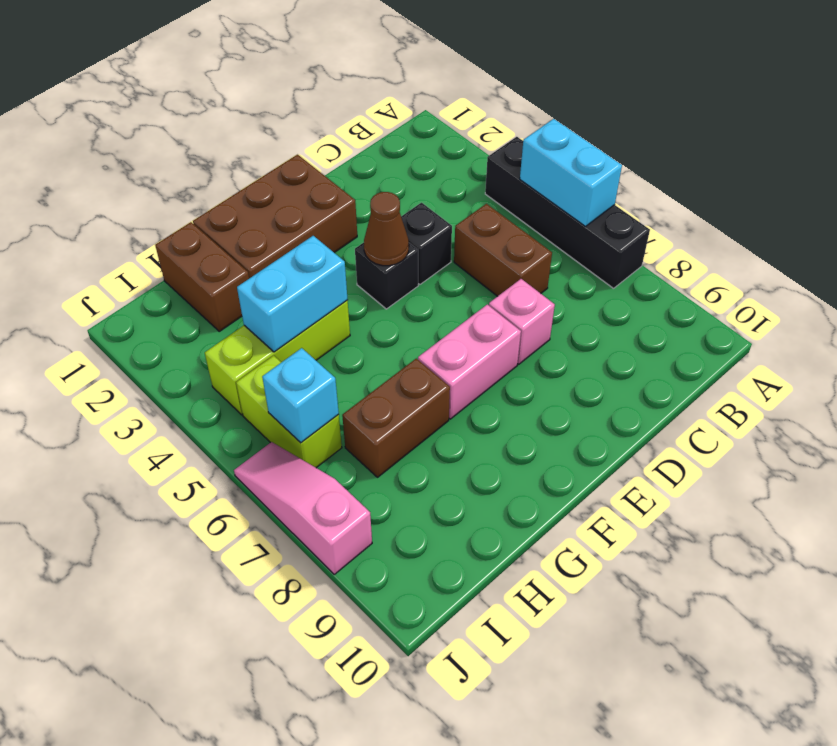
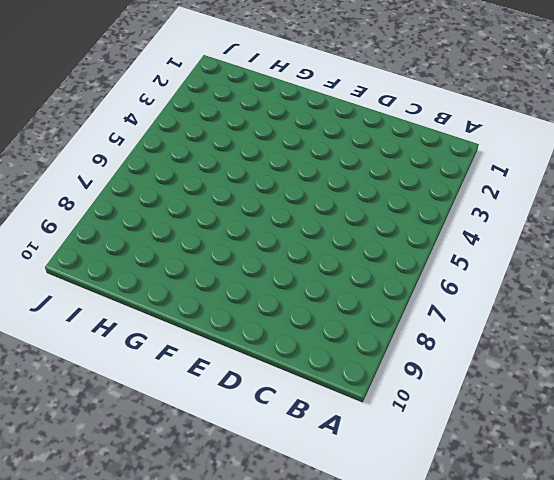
none -> black 1x4 brick [485,137,650,288]
none -> brown 1x2 brick [454,204,552,296]
none -> black 1x1 brick [401,203,452,284]

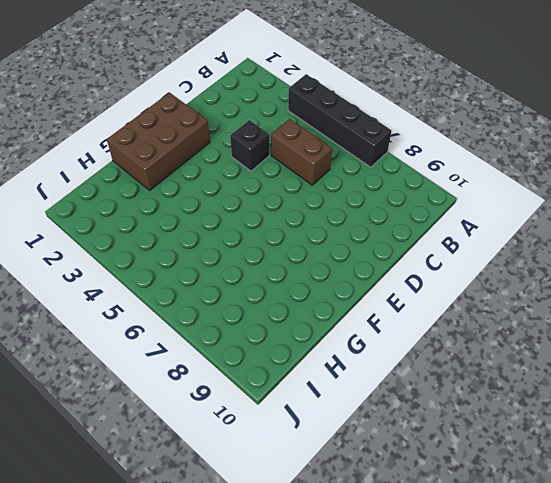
none -> pink 1x1 brick [489,279,555,364]
none -> black 1x1 brick [355,243,418,309]
none -> pink 1x2 brick [418,304,521,419]

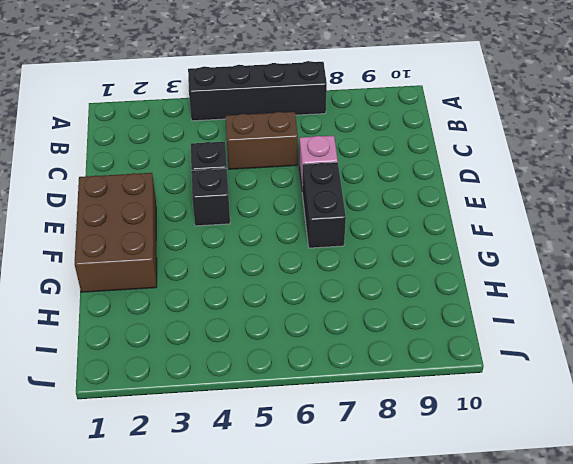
black 1x2 brick [302,162,346,248] -> pink 1x2 brick [418,304,521,419]
none -> lime 1x3 brick [205,300,350,415]
none -> brown 1x2 brick [342,358,450,477]
none -> brown 1x2 brick [155,222,249,331]

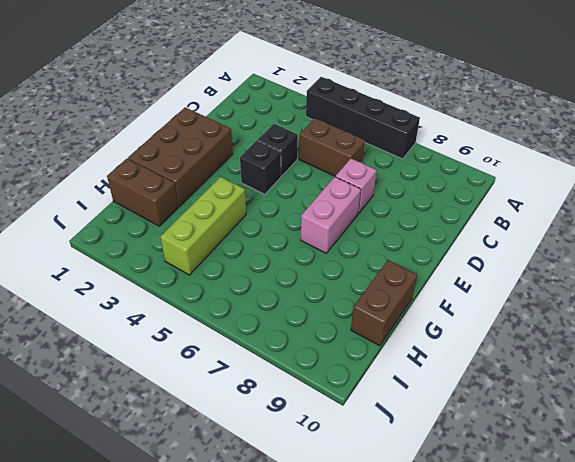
brown 1x2 brick [351,260,417,346] -> brown 1x2 brick moved to [342,358,450,477]
none -> lime 1x2 brick [236,355,342,468]
none -> pink 1x3 slope [234,442,372,574]
none -> cyan 1x2 brick [520,119,622,226]

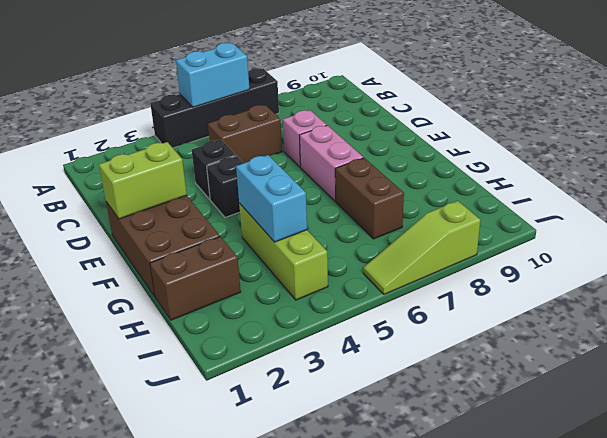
lime 1x2 brick [99,142,187,219] -> lime 1x2 brick moved to [236,355,342,468]
lime 1x3 slope [363,201,480,294] -> pink 1x3 slope [234,442,372,574]
none -> brown 1x1 cone [364,192,409,266]
none -> cyan 1x1 brick [262,348,339,443]

